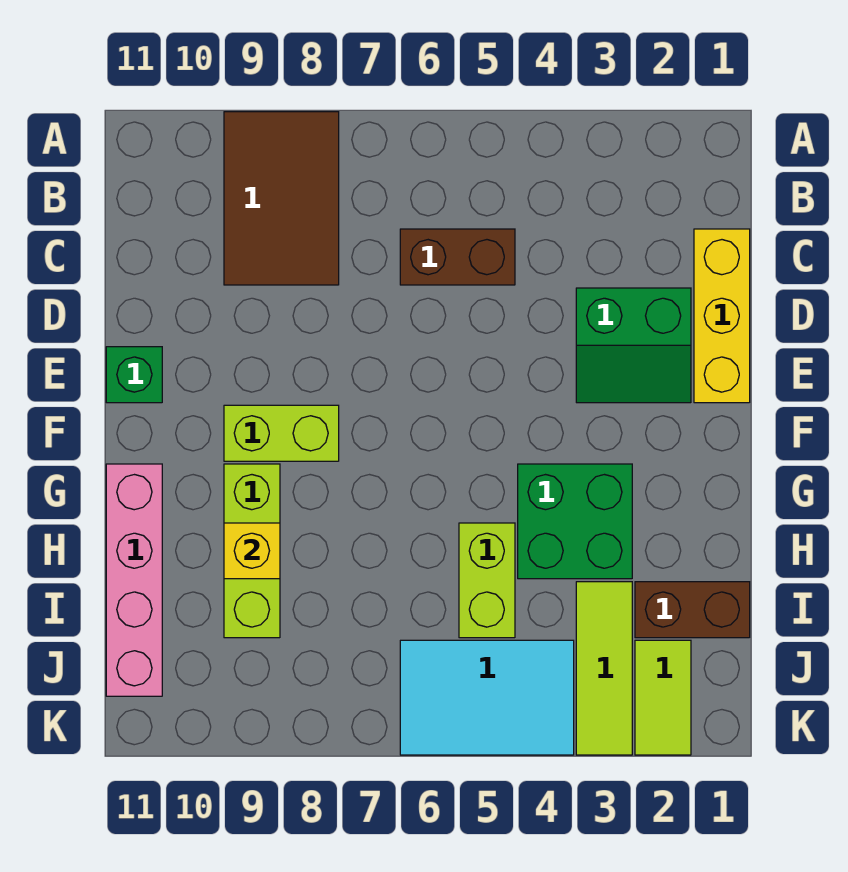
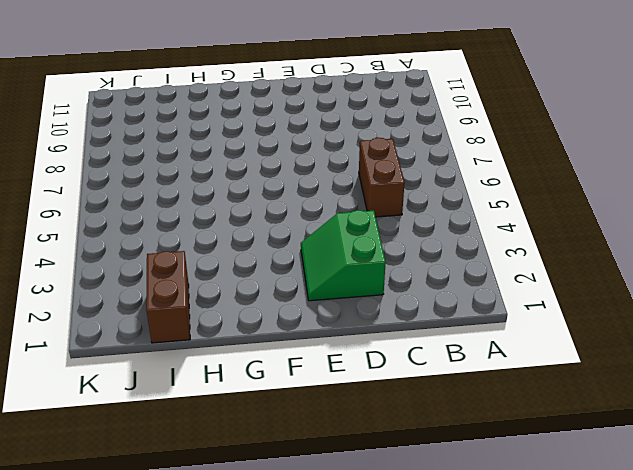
none -> brown 2x3 tile [224,112,339,285]
none -> yellow 1x3 brick [694,229,750,403]
none -> green 1x1 brick [106,347,162,403]

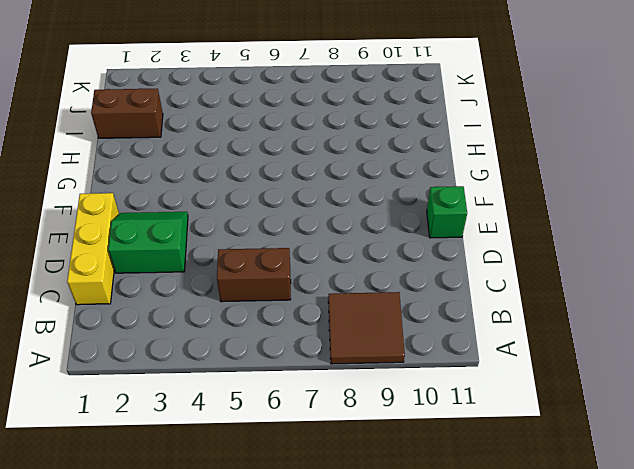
brown 2x2 tile [328,292,405,364] -> brown 2x3 tile [224,112,339,285]
none -> lime 1x2 brick [224,405,339,461]
none -> green 2x2 brick [518,464,632,579]
none -> lime 1x3 brick [224,464,280,638]

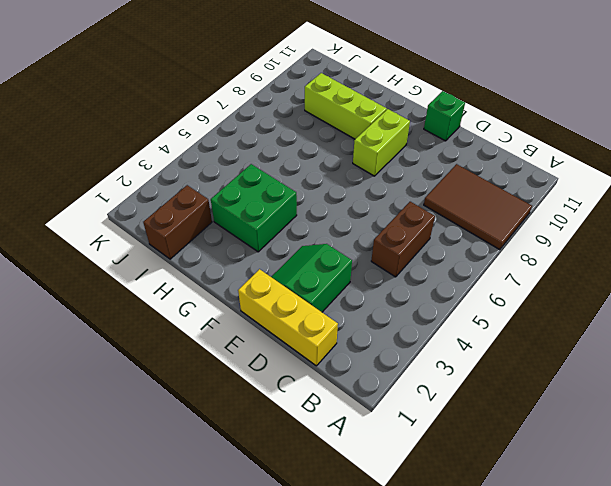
none -> pink 1x4 brick [106,464,162,696]
none -> lime 1x2 brick [459,523,515,638]
none -> lime 1x3 tile [576,582,632,755]

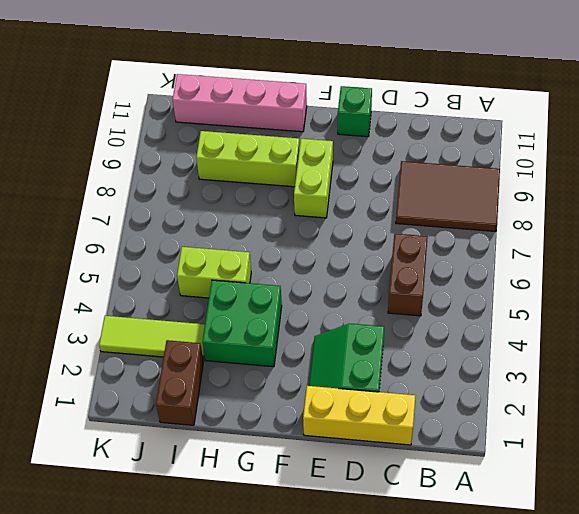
none -> lime 1x2 tile [635,640,691,755]
none -> cyan 2x3 tile [400,640,574,755]
none -> yellow 1x1 brick [224,523,280,579]

